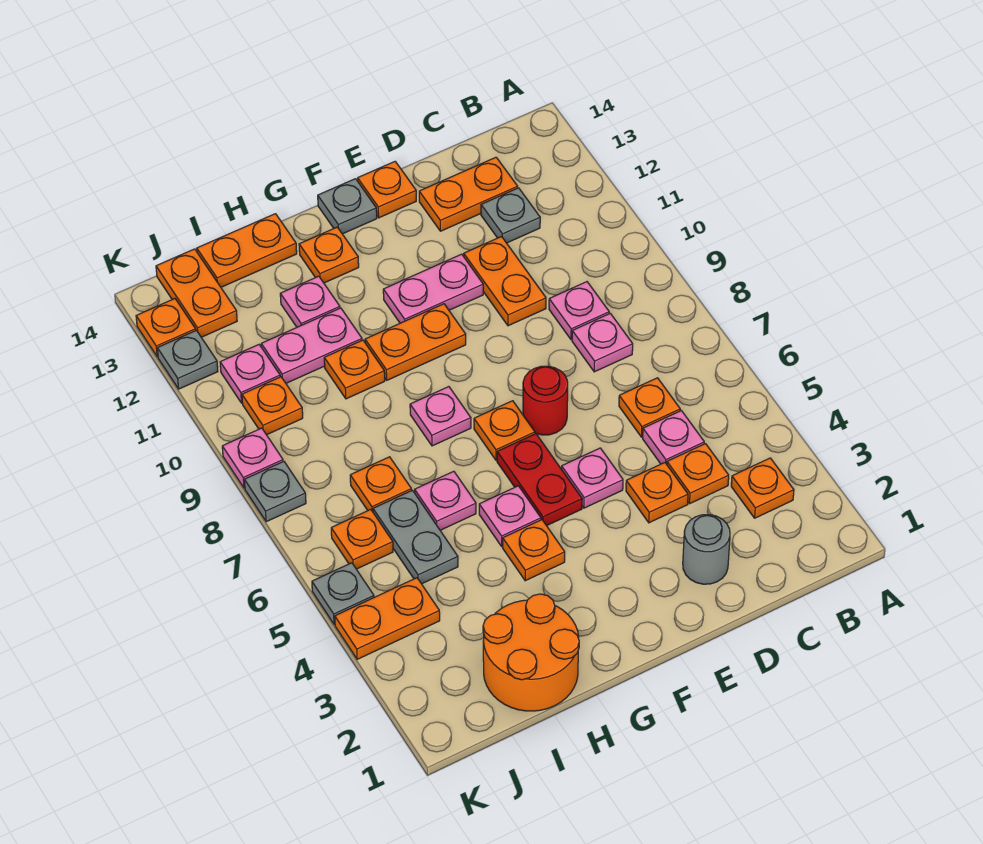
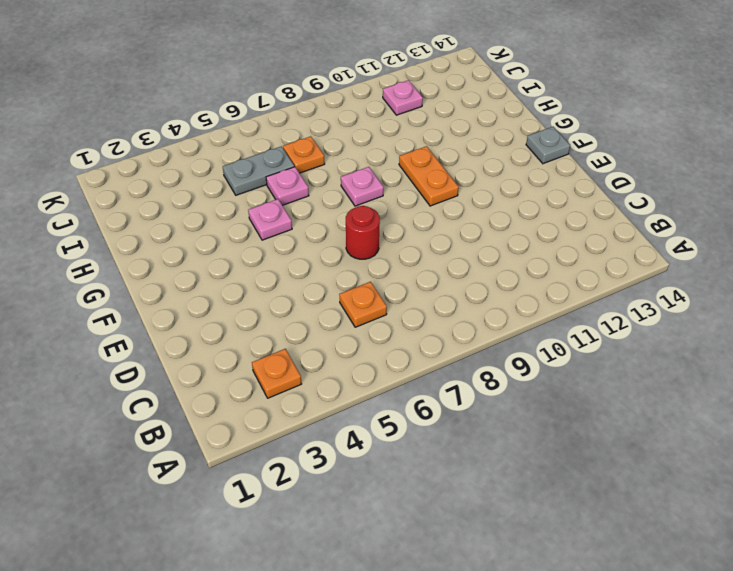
none -> orange 1x1 plate [667,444,729,504]
none -> pink 1x1 plate [643,411,704,464]
none -> pink 1x1 plate [572,313,633,372]
none -> pink 1x1 plate [549,282,609,340]

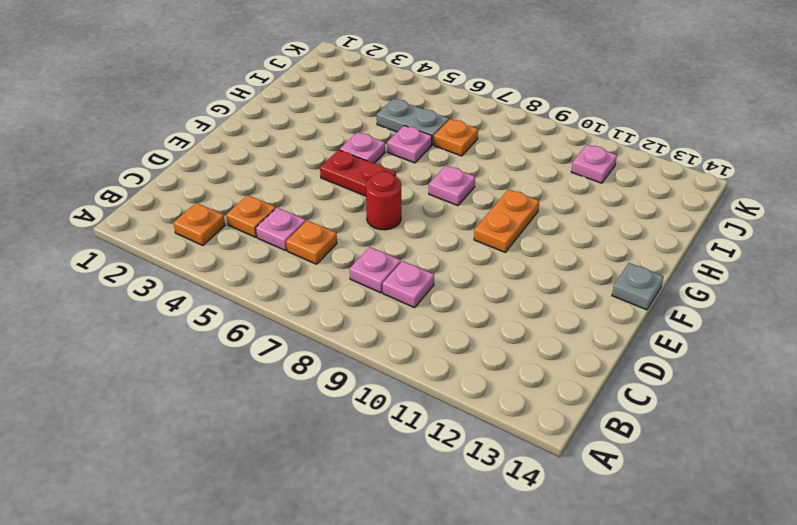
none -> grey 1x1 plate [481,188,540,243]
none -> orange 1x2 plate [419,157,518,231]
none -> grey 1x1 round brick [683,515,730,584]
none -> orange 1x1 plate [626,463,688,523]

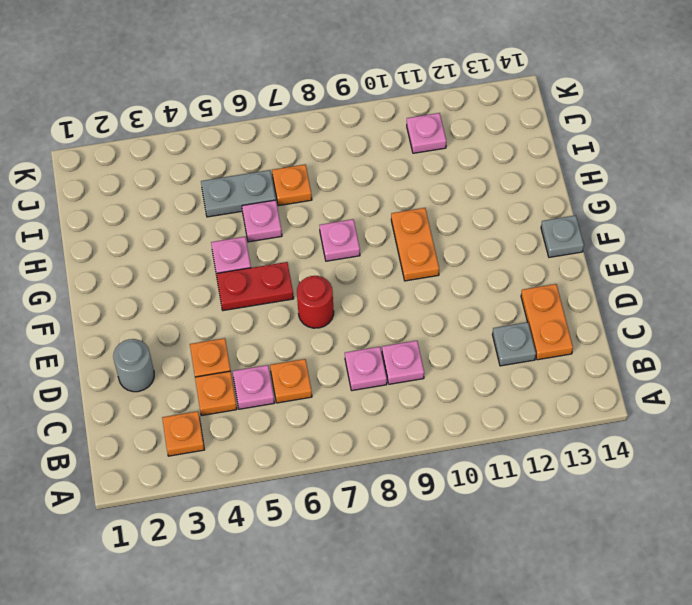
none -> orange 1x2 plate [464,237,546,326]
none -> pink 1x1 plate [562,448,623,508]
none -> pink 1x2 plate [383,254,483,323]
none -> orange 1x1 plate [358,162,416,218]

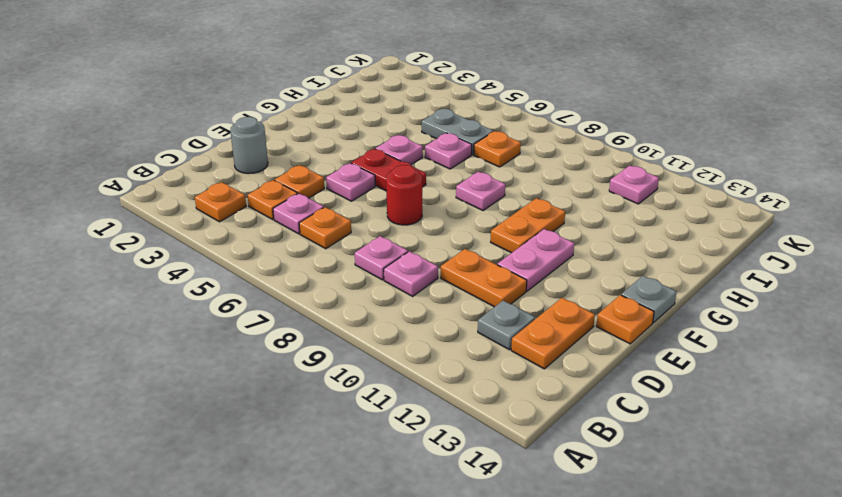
none -> orange 1x1 plate [474,401,535,460]
none -> orange 1x1 plate [503,520,565,581]
none -> orange 1x1 plate [299,227,359,283]
none -> orange 2x2 round brick [483,594,579,711]

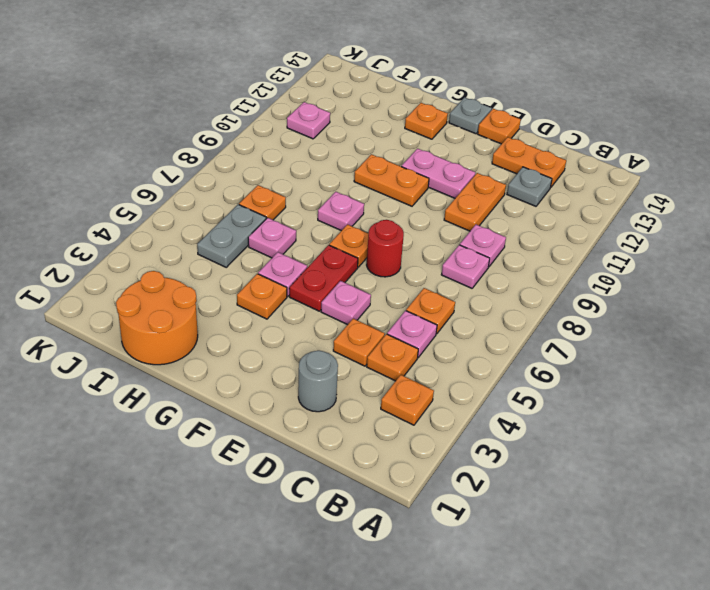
none -> orange 1x1 plate [324,340,385,399]
none -> pink 1x2 plate [261,308,362,383]
none -> pink 1x1 plate [280,276,340,327]
none -> orange 1x2 plate [197,214,297,287]

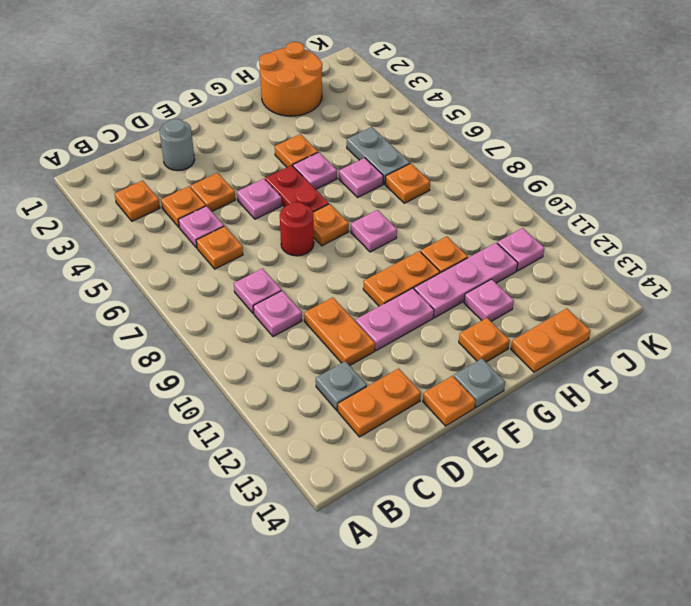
pink 1x3 plate [414,243,518,318] -> pink 1x2 plate [261,308,362,383]
none -> orange 1x2 plate [335,578,440,659]
none -> orange 1x1 plate [331,510,393,569]
none -> orange 1x1 plate [242,377,303,435]
none -> orange 1x2 plate [156,249,237,337]

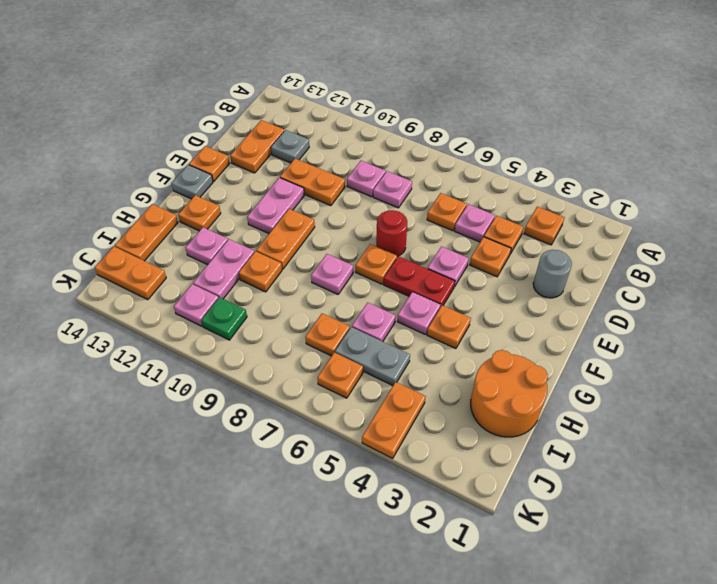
green 1x1 plate [201,297,247,340] -> orange 1x1 plate [242,377,303,435]
none -> grey 1x1 plate [312,563,374,624]
none -> grey 1x1 plate [244,461,306,522]
none -> pink 1x1 plate [222,428,283,488]
none -> grey 1x1 plate [157,330,218,389]

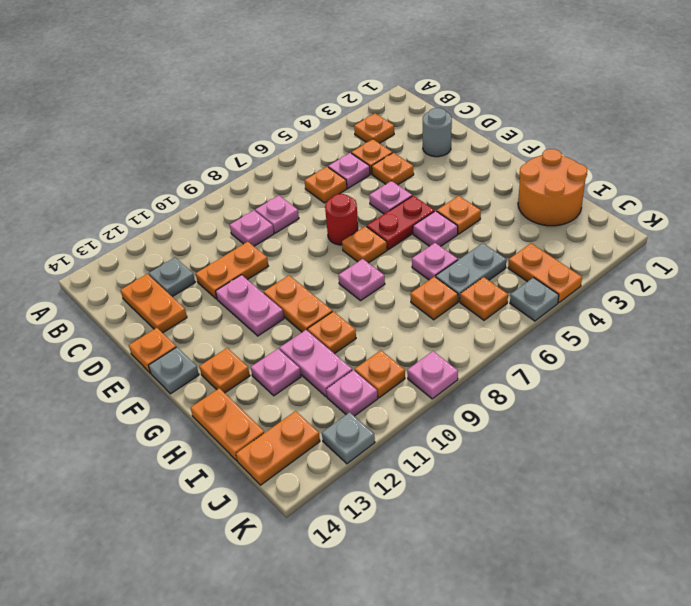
none -> grey 1x1 plate [244,461,306,522]
none -> orange 1x1 plate [136,299,196,357]

